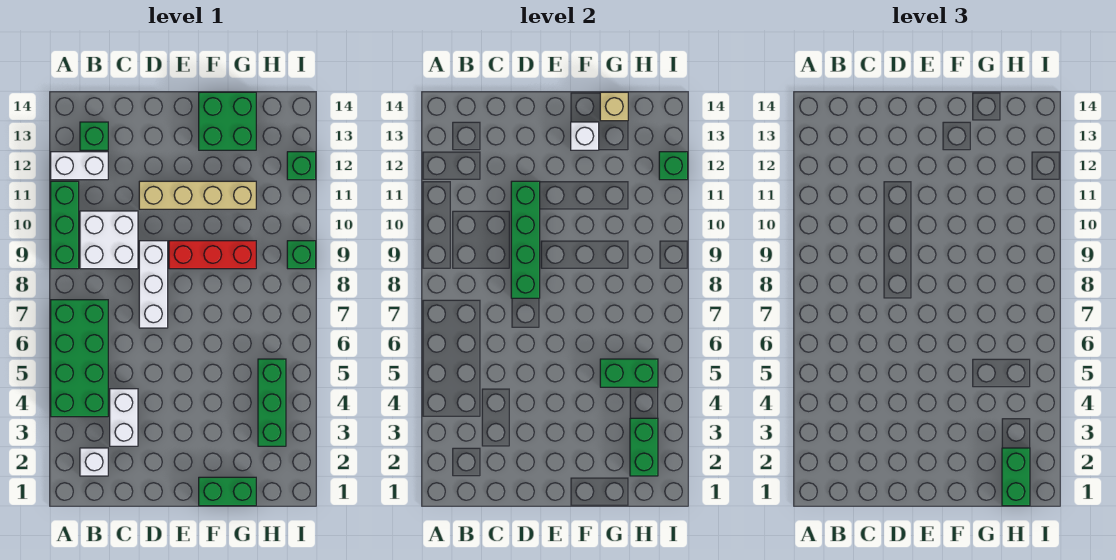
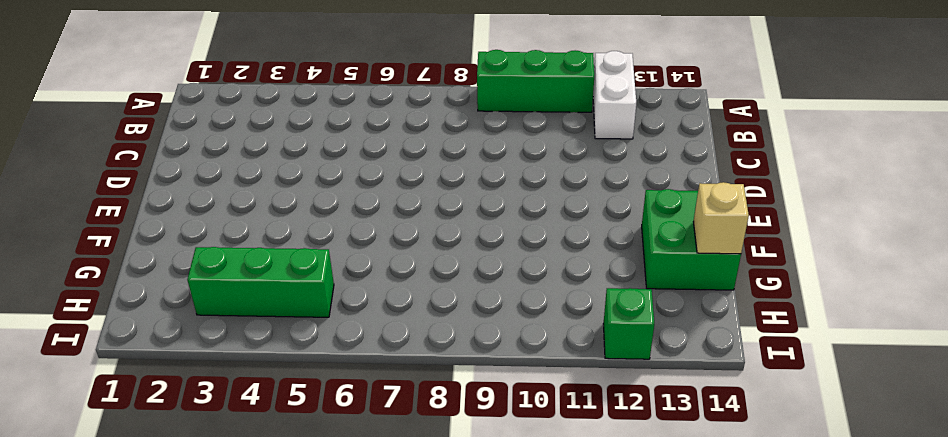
none -> green 2x4 brick [51,300,108,417]
none -> white 1x1 brick [80,448,108,476]
none -> white 2x2 brick [80,211,138,269]

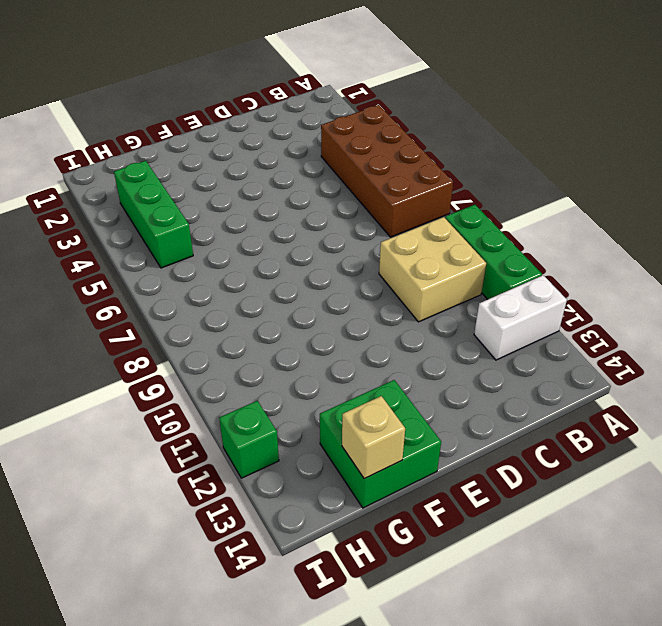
brown 2x4 brick [321,105,453,237] -> green 2x4 brick [51,300,108,417]
tan 2x2 brick [379,217,486,322] -> white 2x2 brick [80,211,138,269]
none -> white 1x1 brick [80,448,108,476]
none -> green 1x1 brick [80,122,108,150]
none -> white 1x2 brick [110,389,138,446]

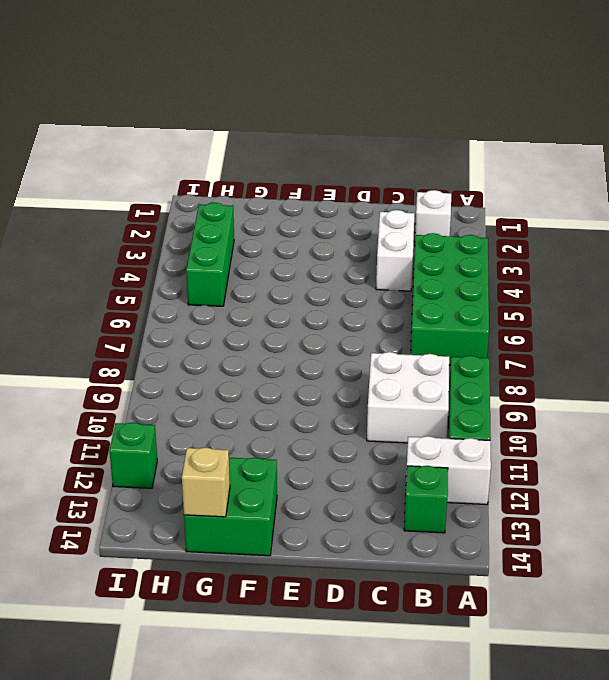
none -> white 1x3 brick [139,241,168,328]
none -> tan 1x4 brick [139,181,256,209]
none -> red 1x3 brick [169,241,256,269]

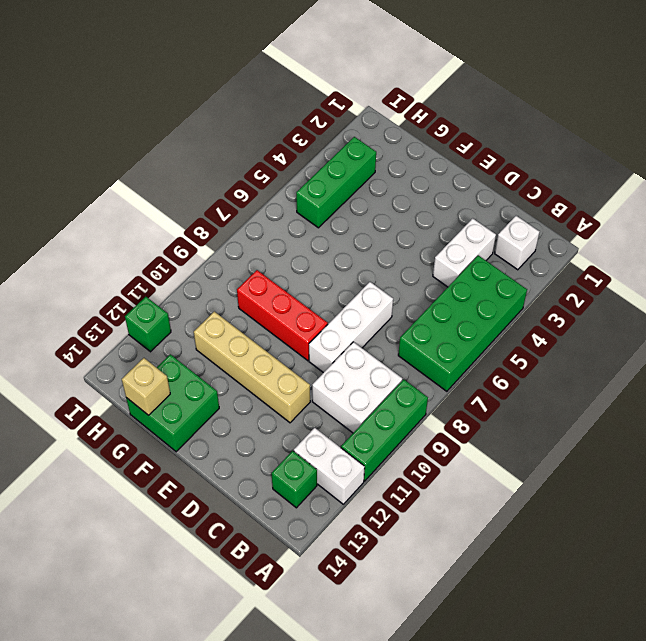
none -> green 1x2 brick [199,477,256,506]
none -> green 1x1 brick [287,241,316,269]
none -> green 1x4 brick [511,181,540,298]

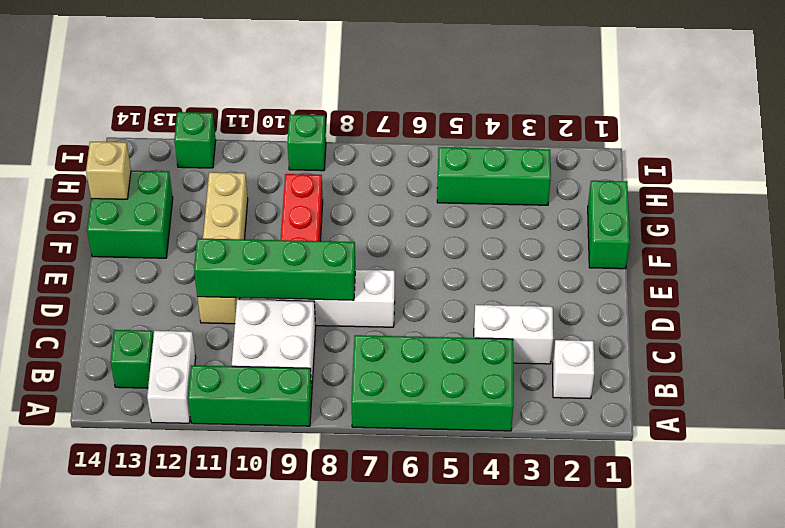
none -> white 1x1 brick [571,122,599,150]
none -> green 1x2 brick [600,359,658,387]
none -> green 1x2 brick [630,418,658,476]

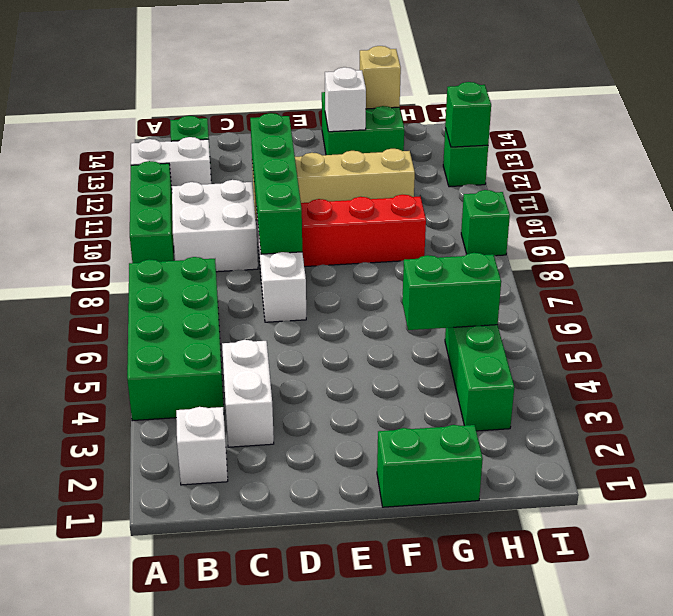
none -> green 1x2 brick [630,418,658,476]
none -> green 1x2 brick [1002,448,1030,506]

